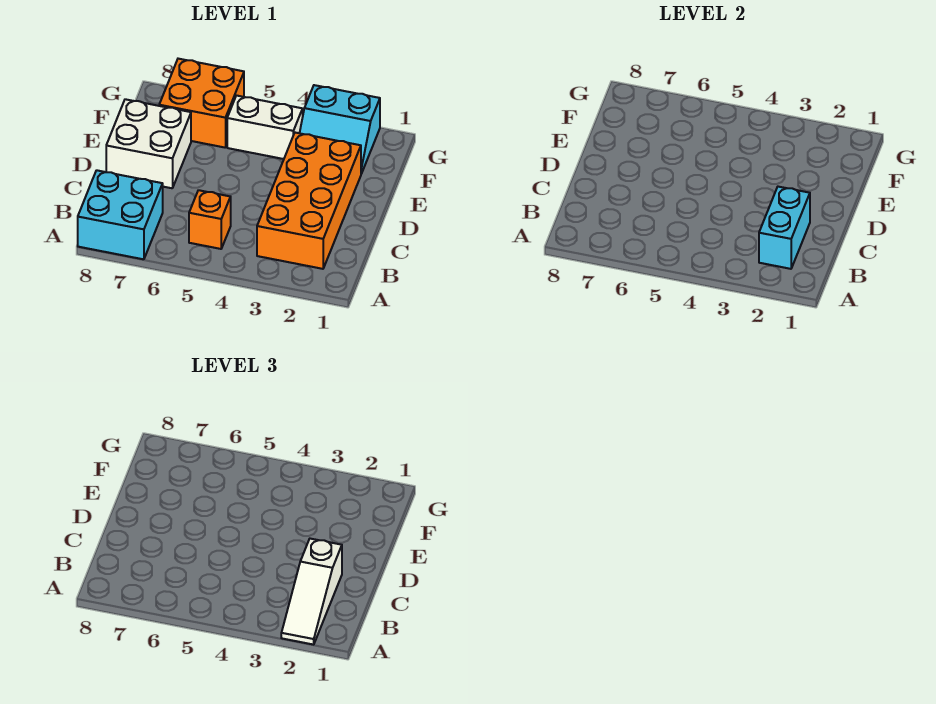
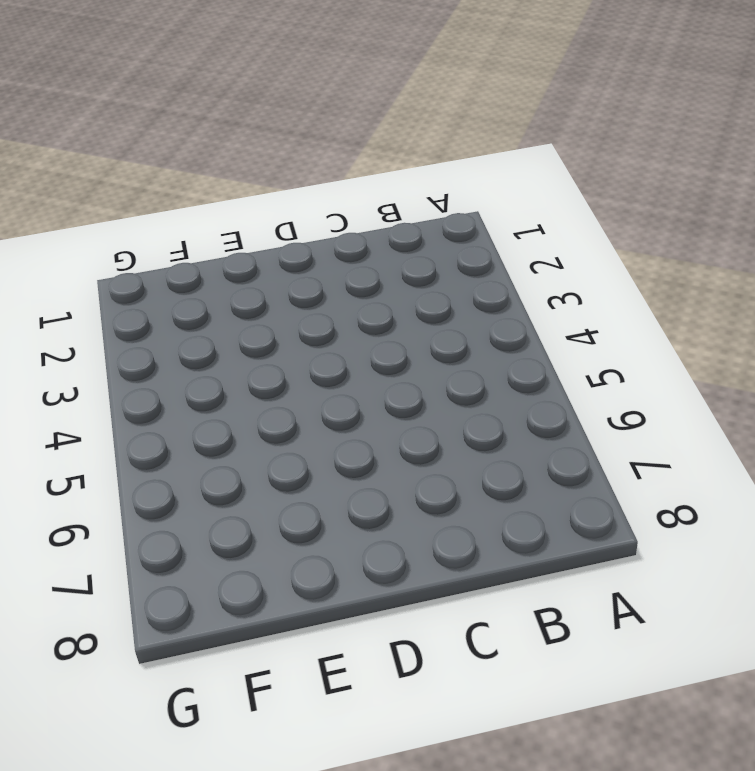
none -> cyan 2x2 brick [78,170,163,259]
none -> orange 2x4 brick [257,133,361,269]

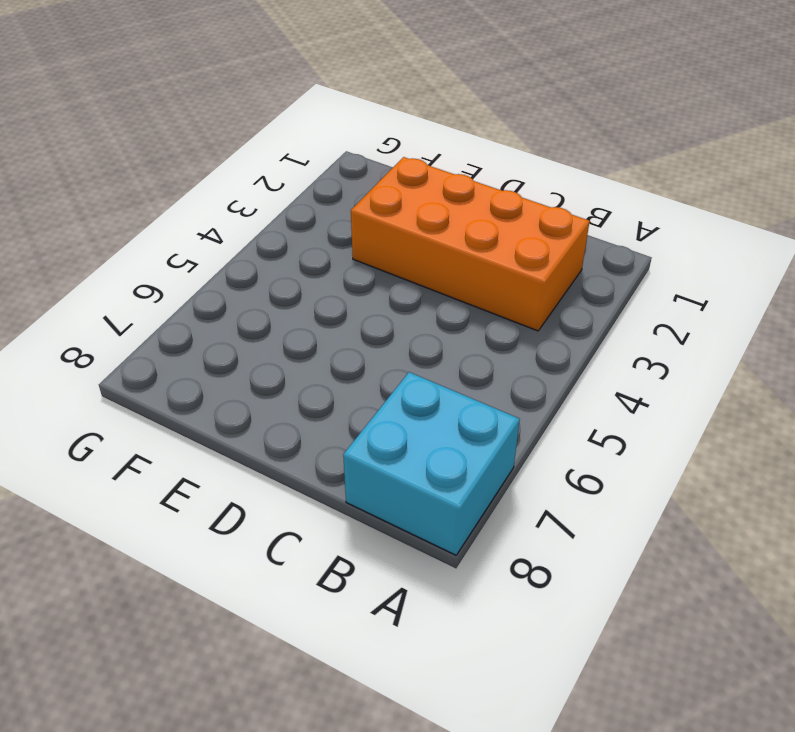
none -> orange 1x1 brick [189,190,231,249]
none -> white 2x2 brick [106,99,191,188]

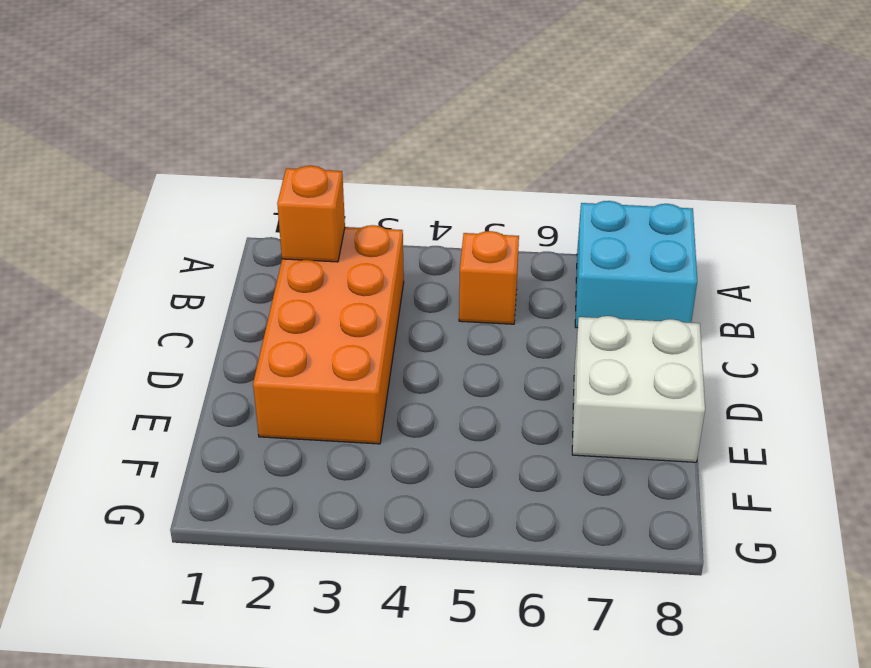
orange 1x1 brick [277,166,345,262] -> cyan 1x2 brick [759,187,810,269]
none -> cyan 2x2 slope [300,85,380,174]
none -> white 1x2 brick [227,96,303,159]

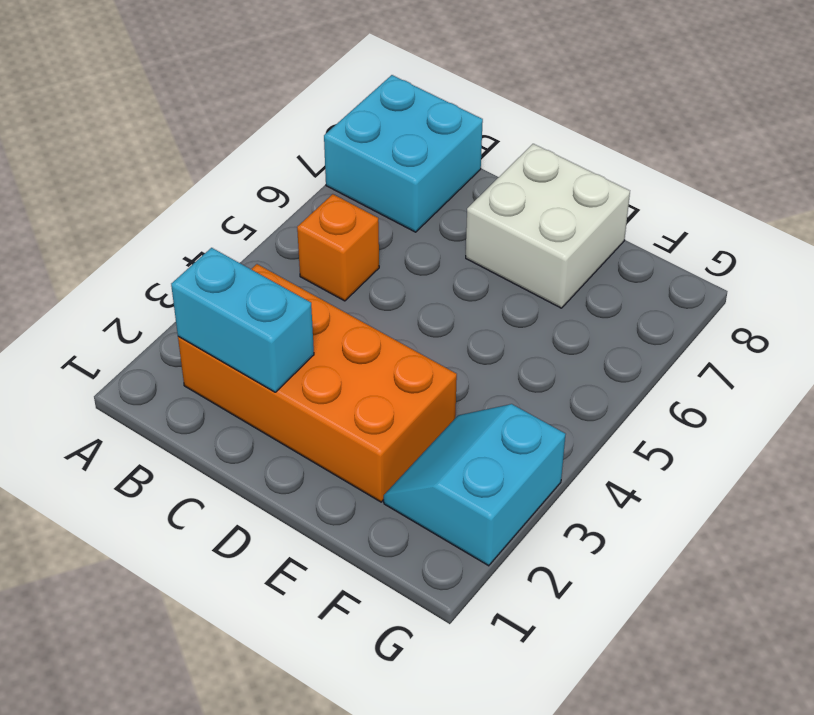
none -> white 1x2 brick [227,96,303,159]
none -> orange 2x2 brick [159,59,244,147]

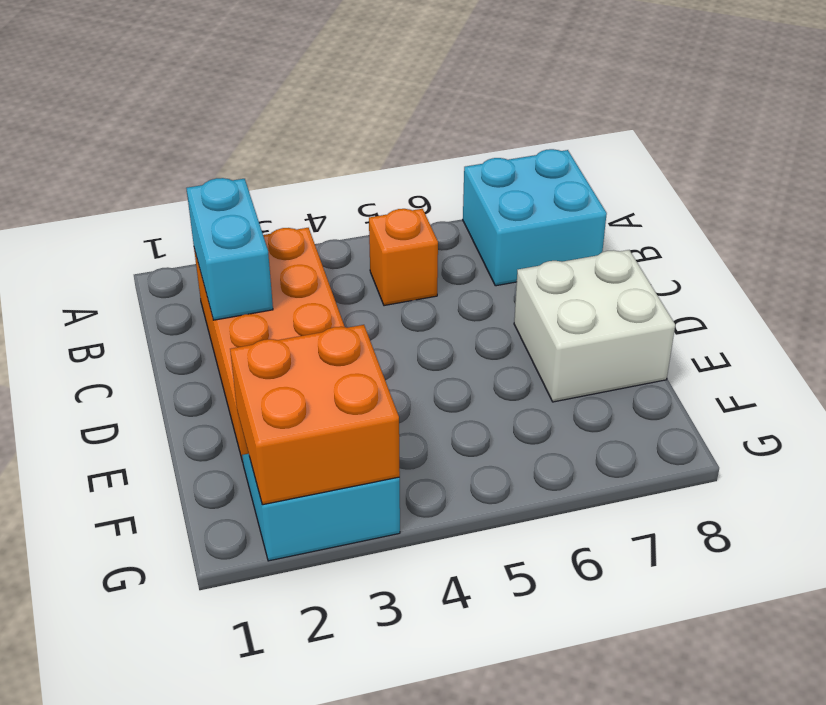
orange 2x2 brick [230,325,400,505] -> orange 2x2 brick moved to [159,59,244,147]
none -> white 1x2 brick [227,96,303,159]
none -> white 1x3 slope [281,539,342,645]

